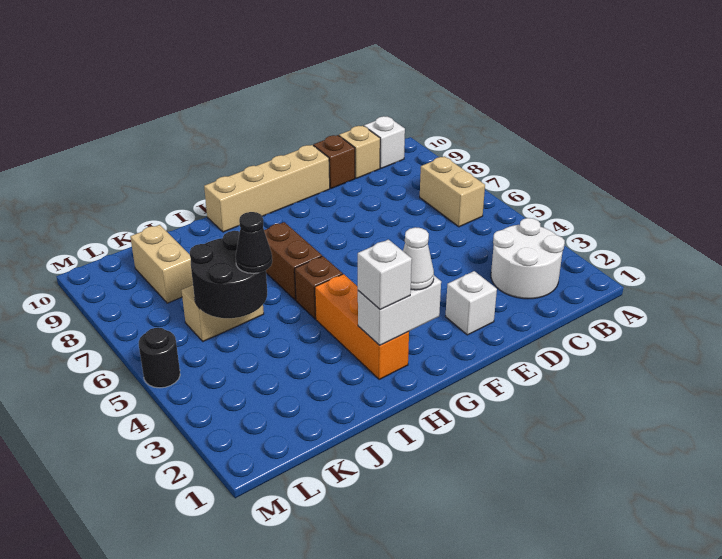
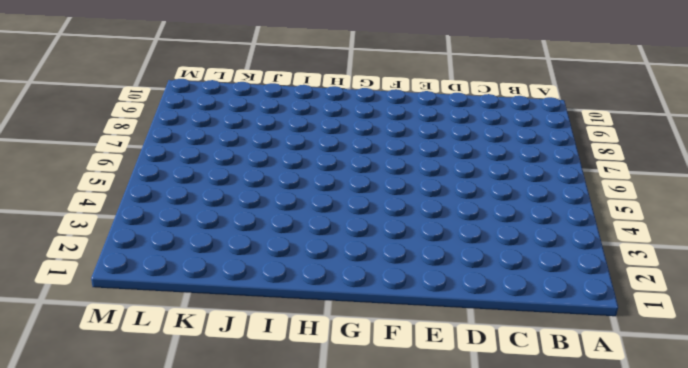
none -> white 2x2 round brick [491,218,565,299]
none -> tan 1x2 brick [420,156,485,227]
none -> white 1x1 brick [364,116,405,168]

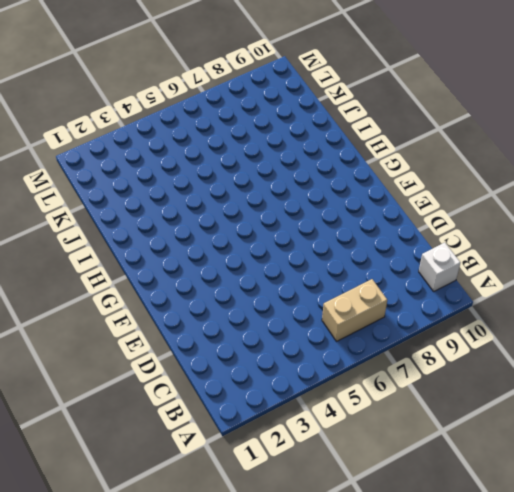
none -> white 2x2 round brick [491,218,565,299]
none -> tan 1x1 brick [339,126,380,178]
none -> brown 1x1 brick [313,135,355,189]

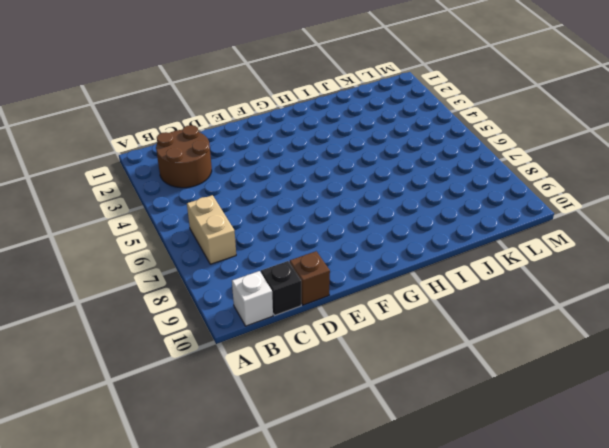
brown 2x2 round brick [156,125,212,188] -> white 2x2 round brick [491,218,565,299]
black 1x1 brick [261,261,301,315] -> tan 1x1 brick [339,126,380,178]
none -> white 1x1 brick [445,271,497,335]
none -> tan 1x4 brick [204,145,330,232]
none -> orange 1x3 brick [315,274,409,379]

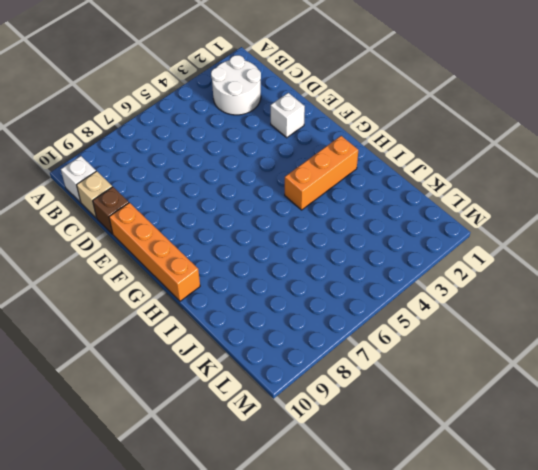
orange 1x4 brick [109,203,200,301] -> tan 1x4 brick [204,145,330,232]
none -> tan 1x2 brick [420,156,485,227]
none -> brown 1x1 brick [295,256,343,319]
none -> brown 1x2 brick [264,222,322,300]

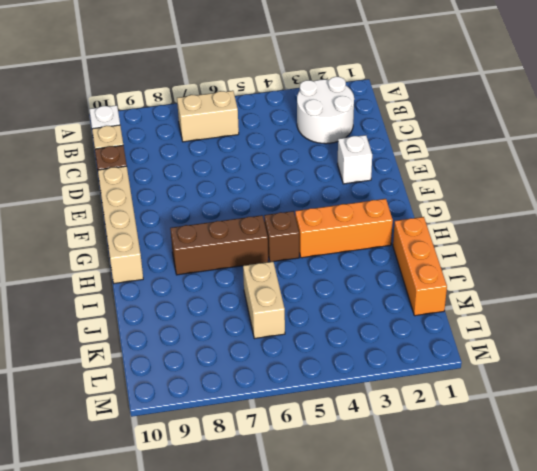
brown 1x3 brick [170,215,268,275] -> brown 1x2 brick [264,222,322,300]
orange 1x3 brick [393,217,447,316] -> none
none -> tan 1x2 brick [130,225,193,303]
none -> black 1x1 round brick [139,328,180,388]
none -> white 1x2 brick [358,276,441,345]

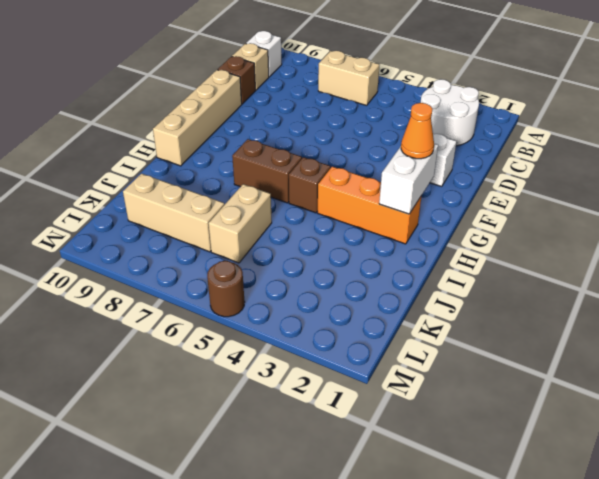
orange 1x1 cone [401,103,434,159] -> white 1x1 cone [403,227,434,290]
tan 1x3 brick [123,174,224,252] -> tan 1x2 brick [130,225,193,303]
brown 1x1 round brick [207,261,245,317] -> black 1x1 round brick [139,328,180,388]
none -> black 2x2 round brick [190,231,267,318]
none -> white 1x1 brick [358,240,412,309]
none -> black 1x1 cone [236,212,272,273]

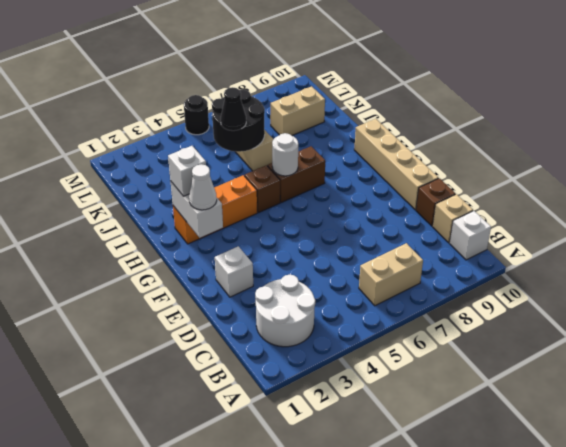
white 1x1 round brick [272,133,298,176] -> none

